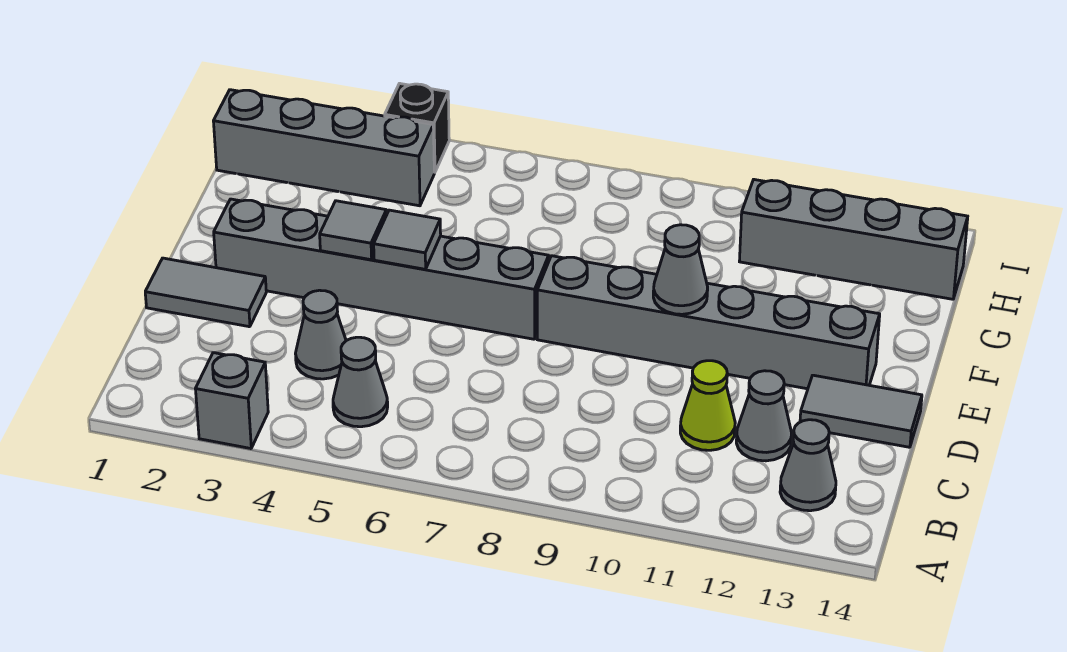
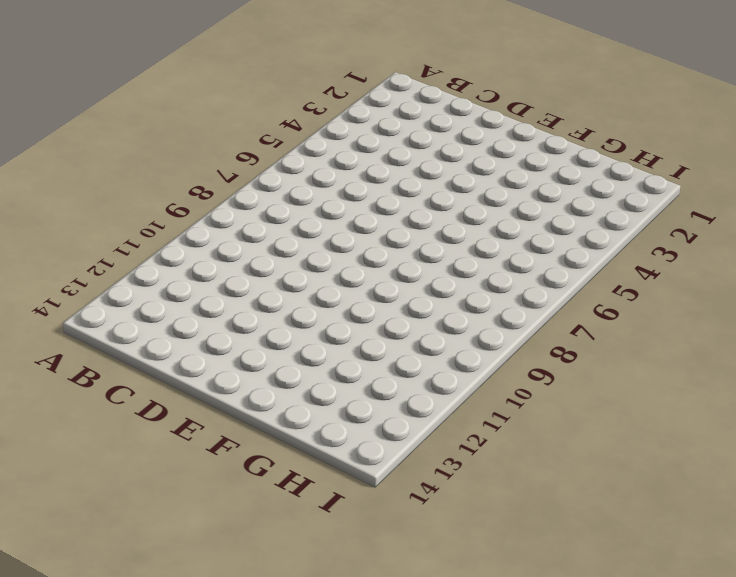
none -> grey 1x1 brick [196,353,268,449]
none -> grey 1x1 cone [333,337,388,427]
none -> grey 1x1 cone [780,420,836,511]

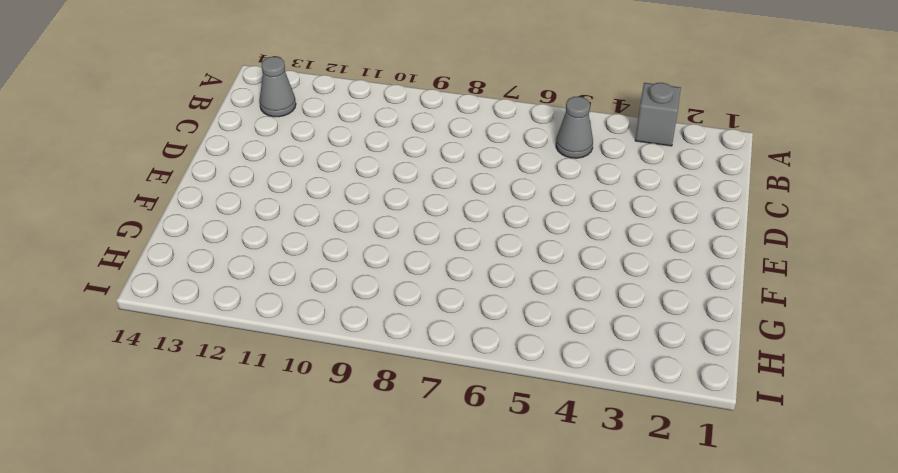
none -> grey 1x1 cone [295,290,346,379]
none -> lime 1x1 cone [680,361,735,450]
none -> grey 1x1 cone [736,371,792,461]

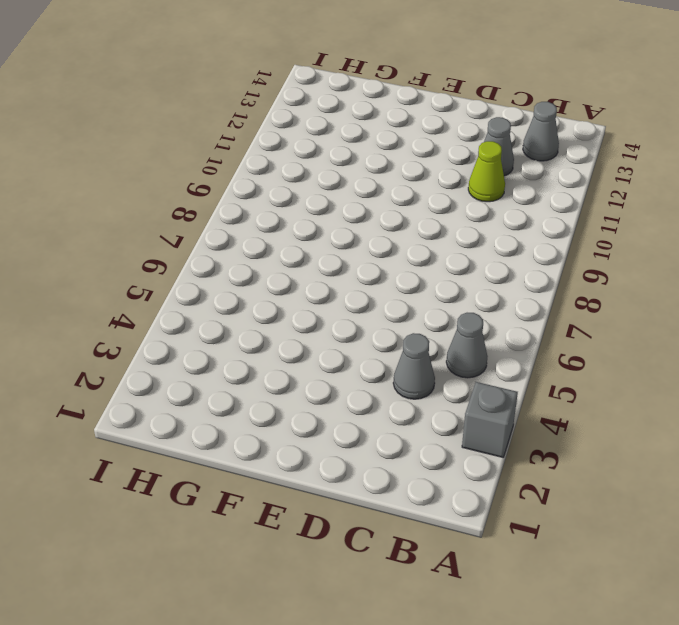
none -> grey 1x2 tile [145,258,266,327]
none -> grey 1x2 tile [800,375,922,447]
none -> grey 1x6 brick [214,199,549,339]

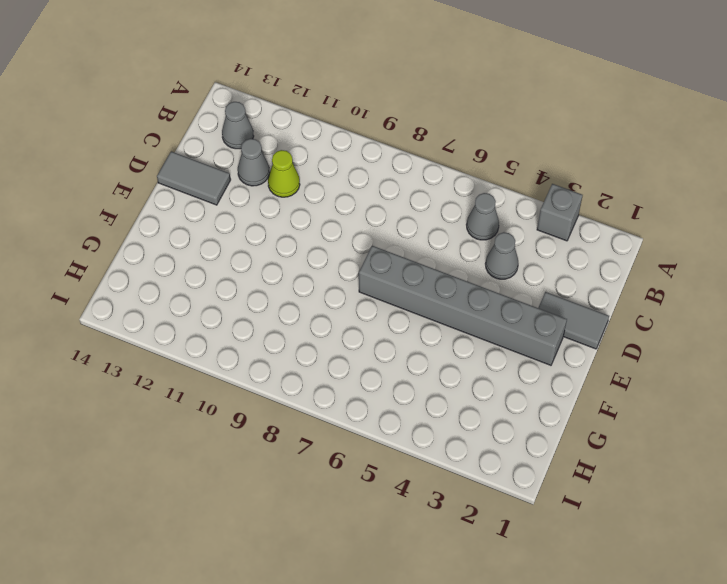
none -> grey 1x6 brick [537,256,880,389]
none -> grey 1x4 brick [213,90,434,206]
none -> grey 1x4 brick [739,180,968,299]

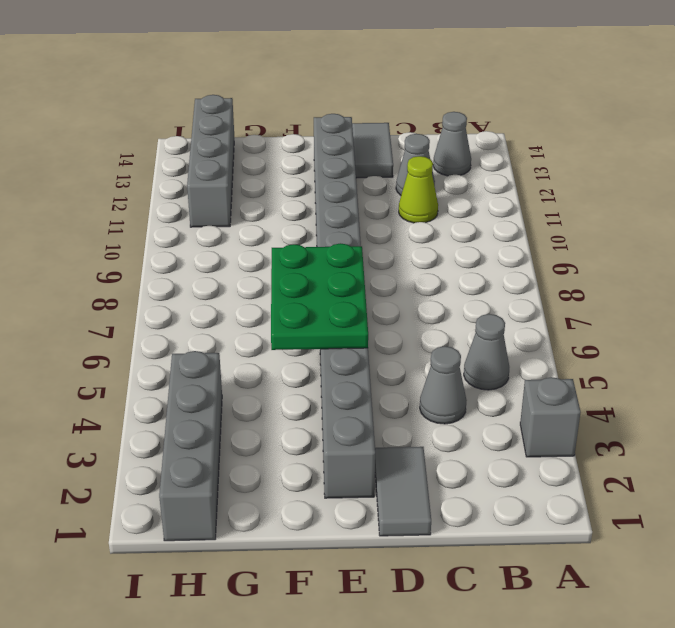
green 2x3 plate [271,243,368,350] -> grey 1x1 tile [374,210,441,269]
none -> black 1x1 brick [385,83,449,172]
none -> grey 1x1 tile [320,201,387,260]
none -> grey 1x1 cone [653,225,708,314]

